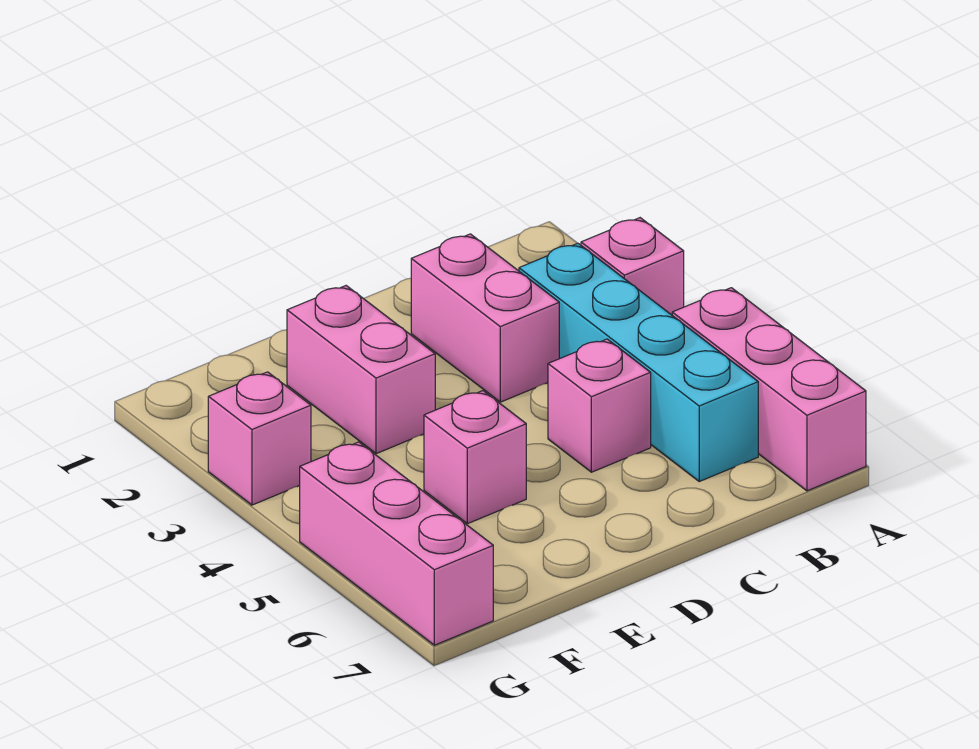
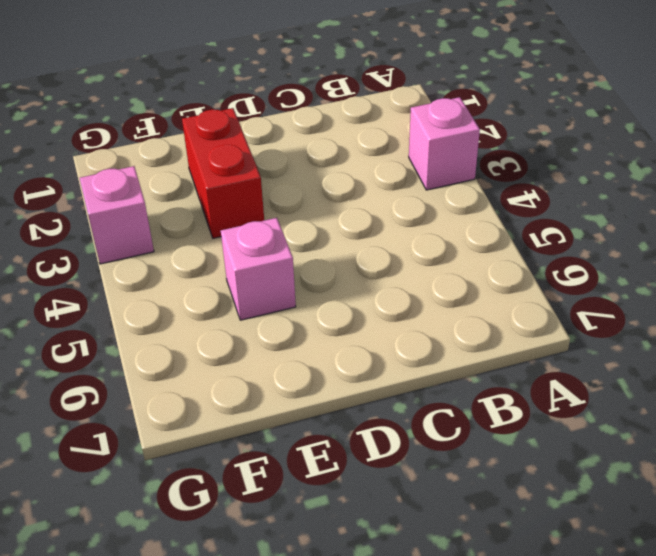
red 1x2 brick [182,108,264,238] -> pink 1x2 brick [287,286,435,454]
none -> pink 1x3 brick [672,288,866,491]
none -> cyan 1x4 brick [519,243,758,481]

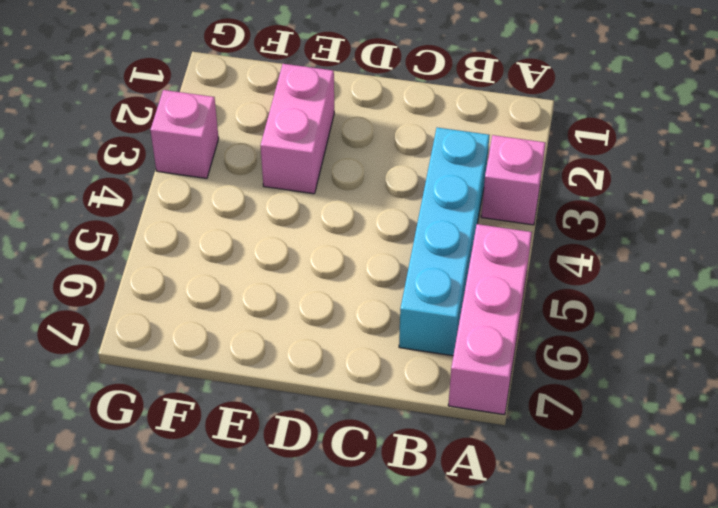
none -> pink 1x2 brick [411,234,559,402]
none -> pink 1x1 brick [548,339,651,472]

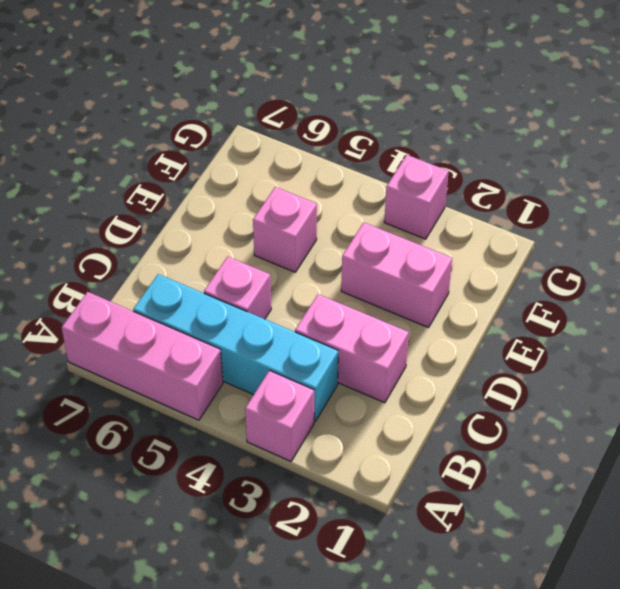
none -> pink 1x3 brick [300,442,493,645]

